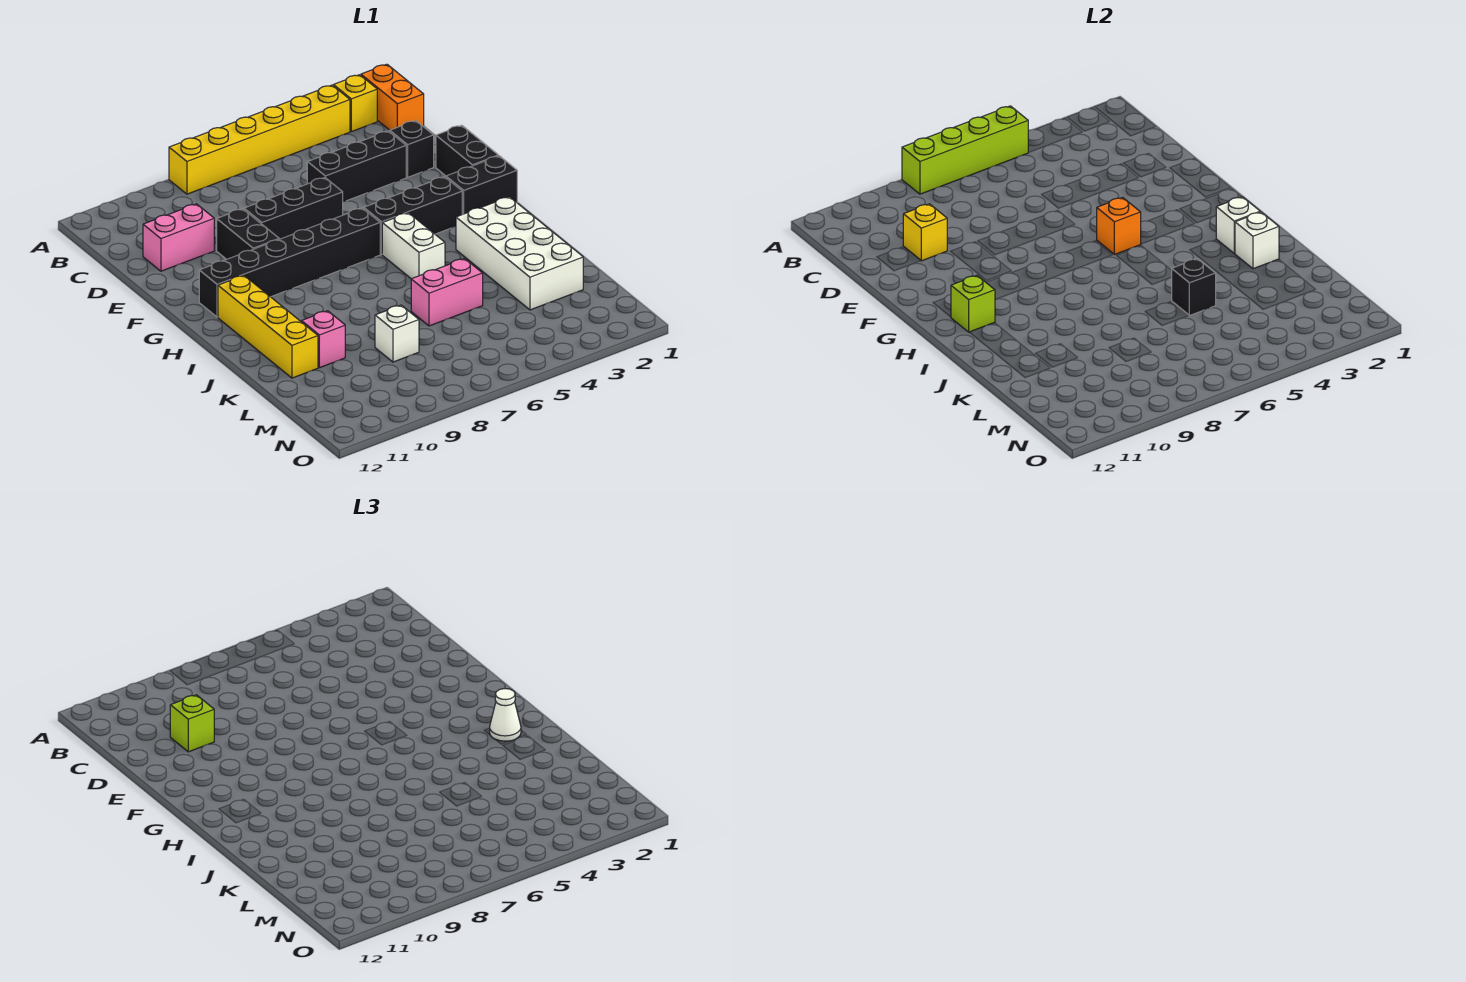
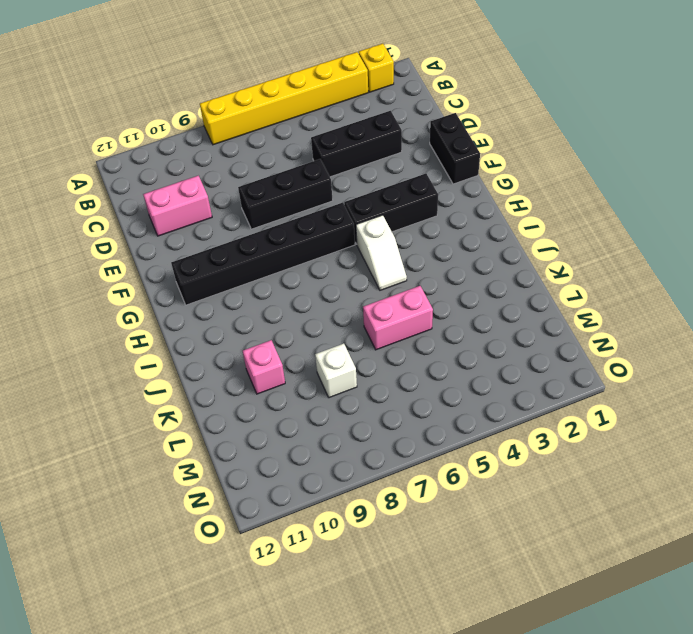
white 1x2 slope [356,215,407,290] -> white 1x2 brick [382,213,445,279]
none -> orange 1x2 brick [361,64,424,130]
none -> black 1x1 brick [390,120,434,177]
none -> black 1x2 brick [217,209,279,259]

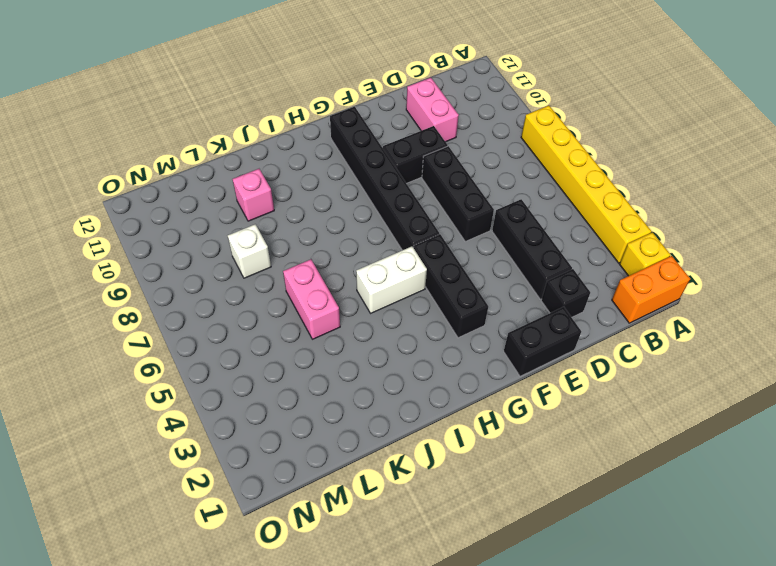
none -> black 1x2 brick [446,156,517,214]
none -> yellow 1x4 brick [218,275,318,378]
none -> white 2x4 brick [456,197,583,310]

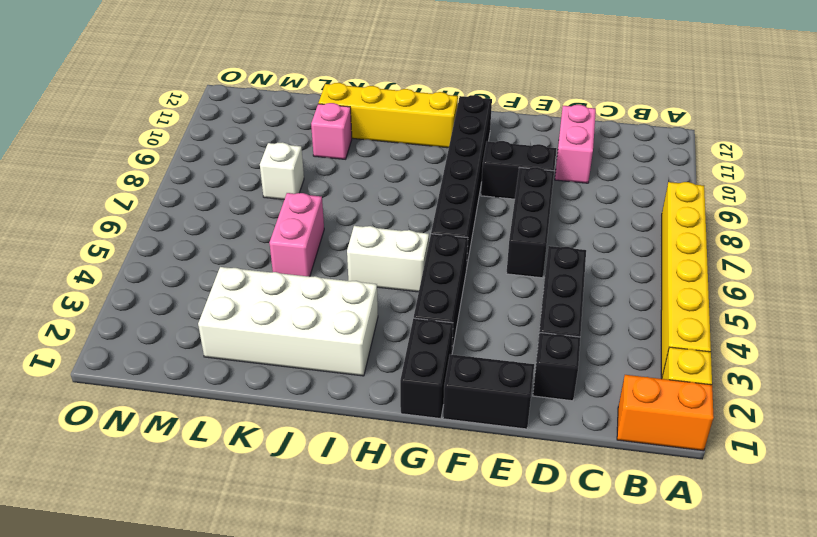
none -> lime 1x4 brick [902,106,1029,194]
none -> yellow 1x1 brick [903,204,947,261]
none -> orange 1x1 brick [1097,198,1141,255]

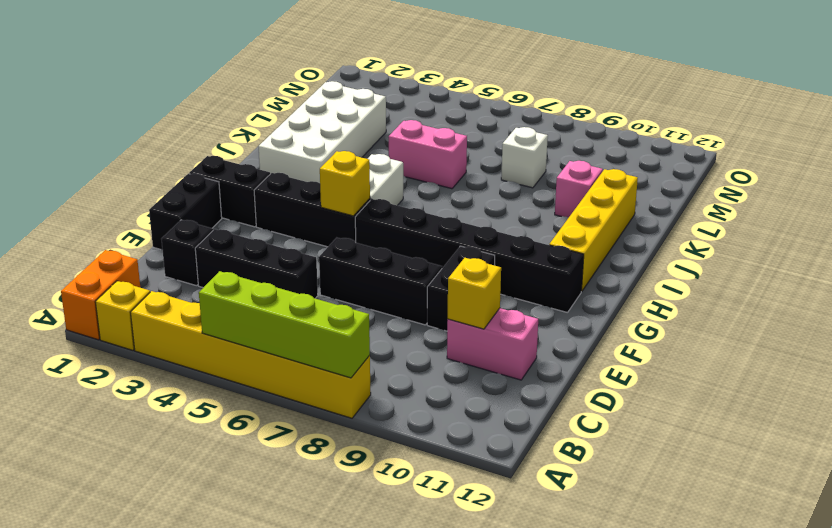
yellow 1x1 brick [320,151,370,216] -> orange 1x1 brick [1097,198,1141,255]
none -> lime 1x1 brick [951,275,995,332]
none -> white 1x1 brick [1216,197,1260,253]
none -> white 1x1 brick [1235,212,1279,269]

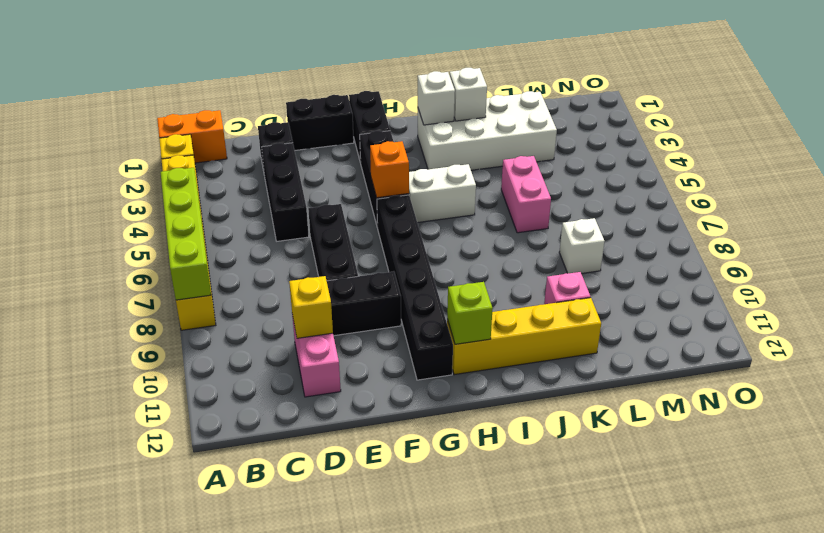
none -> black 1x1 brick [1171,259,1216,316]
none -> lime 1x1 brick [170,695,214,752]
none -> white 1x1 cone [490,689,521,741]

